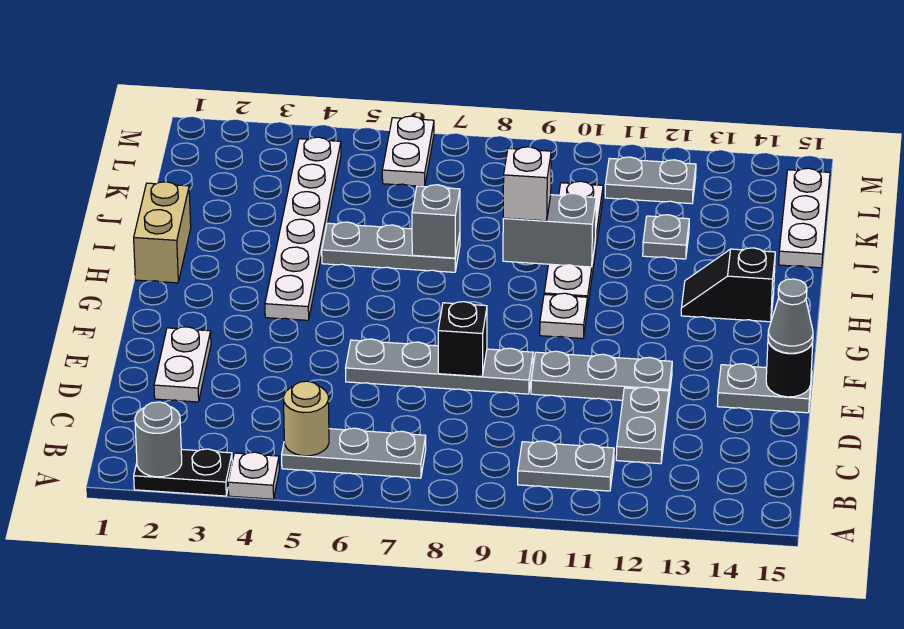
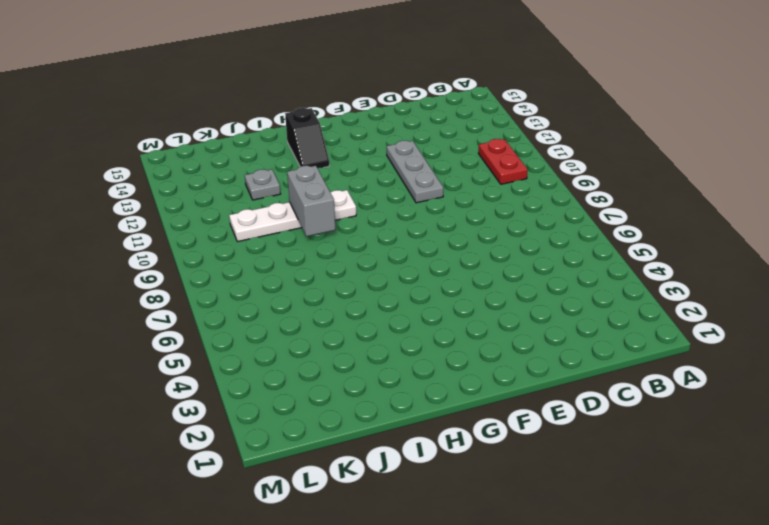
red 1x2 plate [478,139,528,184] -> grey 1x2 plate [518,441,614,491]
none -> black 1x2 plate [134,449,232,496]
none -> white 1x1 plate [228,452,279,499]
none -> grey 1x3 plate [282,428,426,478]

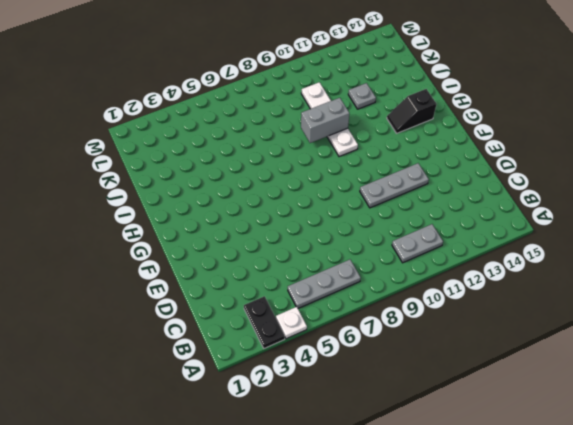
black 1x2 plate [244,296,285,348] -> black 1x2 plate turned to [134,449,232,496]
none -> grey 1x2 plate [616,387,669,464]
none -> white 1x2 plate [154,327,211,402]
none -> grey 1x4 plate [345,339,533,394]

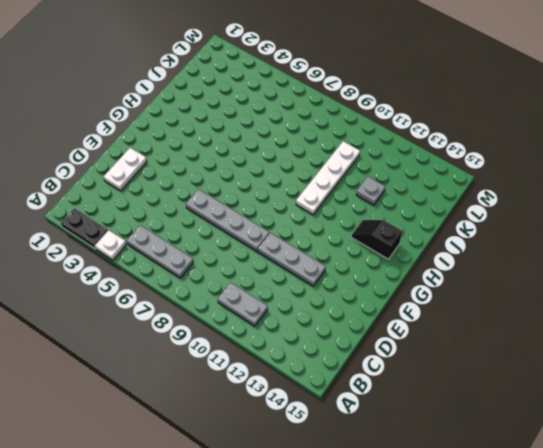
none -> grey 1x2 plate [616,387,669,464]
none -> grey 1x2 plate [717,364,812,413]
none -> white 1x6 plate [265,137,341,320]

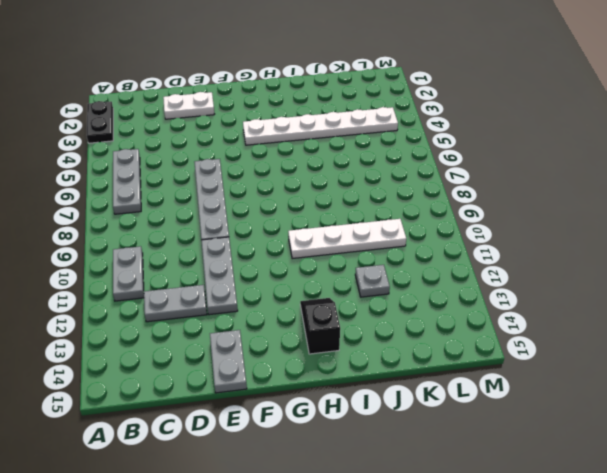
none -> white 1x1 plate [228,452,279,499]
none -> white 1x1 plate [540,293,588,339]
none -> tan 1x2 brick [134,182,191,283]

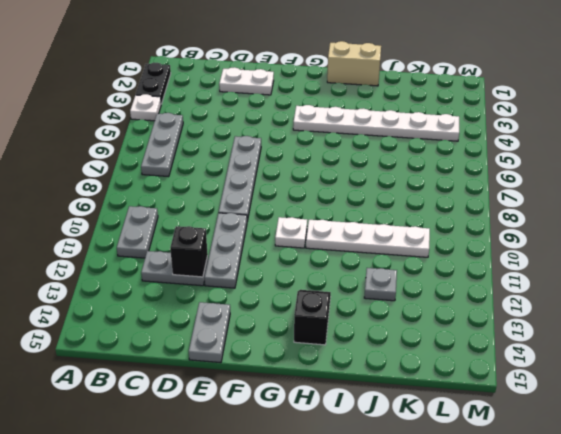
black 1x1 brick [170,226,208,277] -> black 1x1 brick moved to [438,302,487,377]
none -> grey 1x3 plate [322,222,460,272]
none -> white 1x3 plate [779,168,830,268]
none -> white 1x2 plate [382,116,434,186]

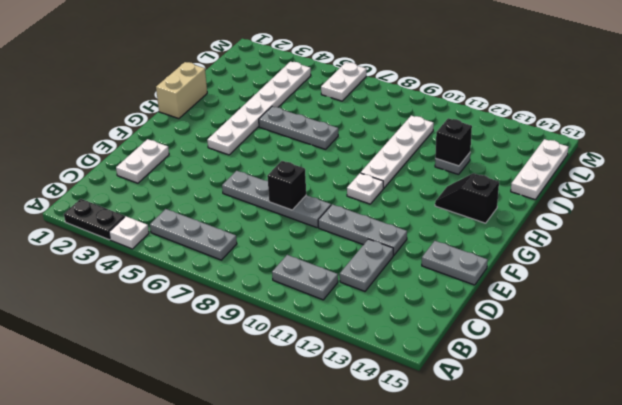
black 1x1 brick [435,118,472,166] -> none
none -> grey 1x2 plate [605,157,696,204]
none -> grey 1x1 round brick [135,402,182,477]
none -> tan 1x1 round brick [283,381,329,456]

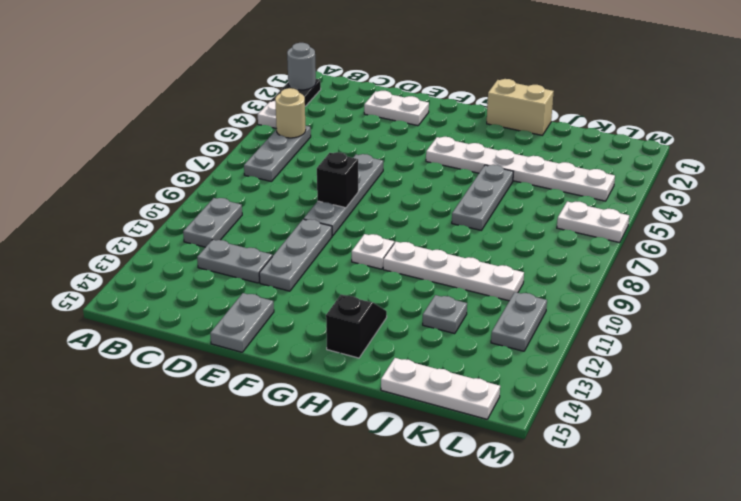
none -> black 1x1 round brick [766,341,813,397]
none -> grey 1x1 brick [412,185,460,258]
none -> grey 1x2 brick [503,194,596,267]

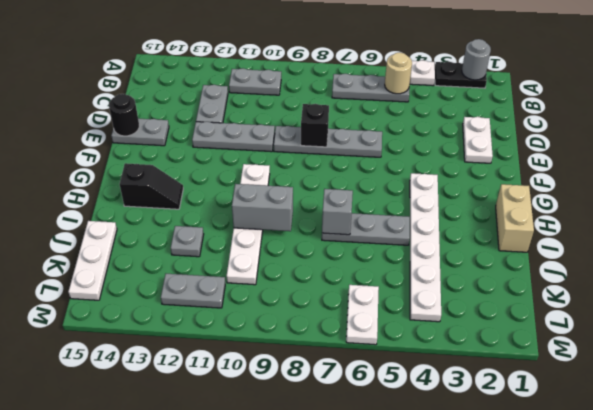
none -> grey 1x1 cone [768,279,813,353]
none -> white 1x1 brick [503,147,551,221]

